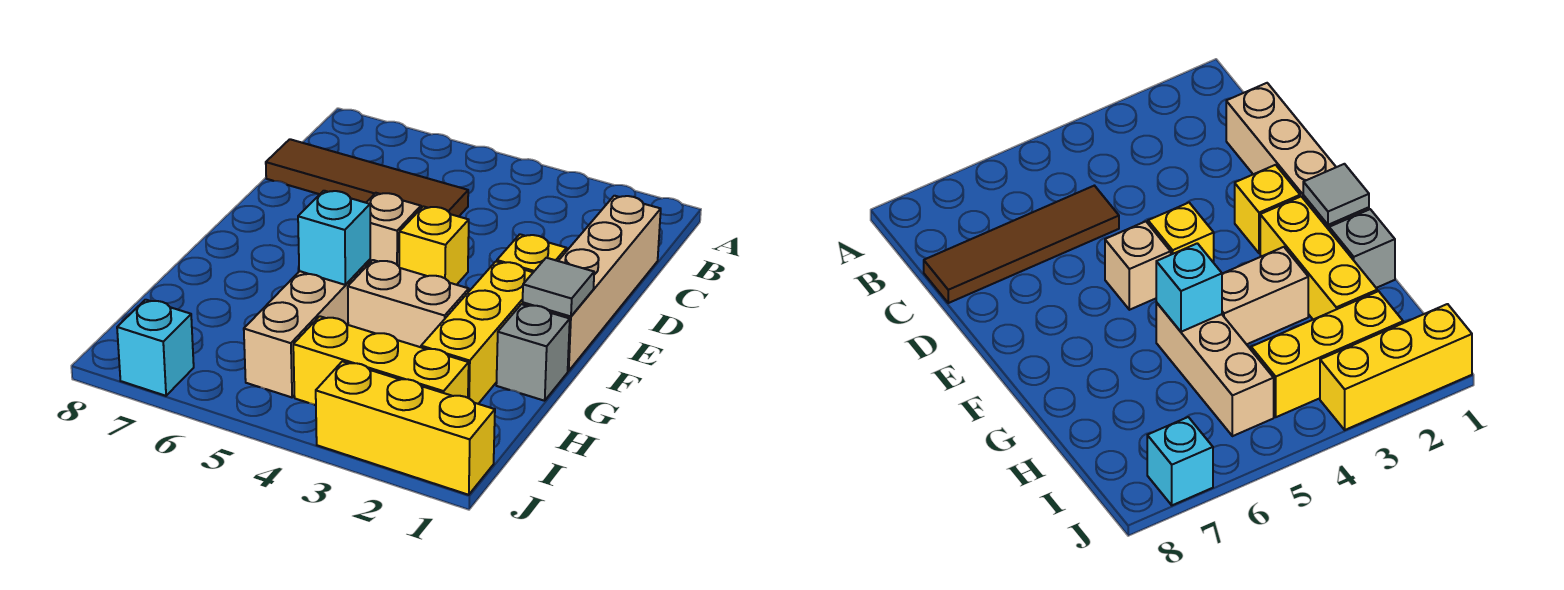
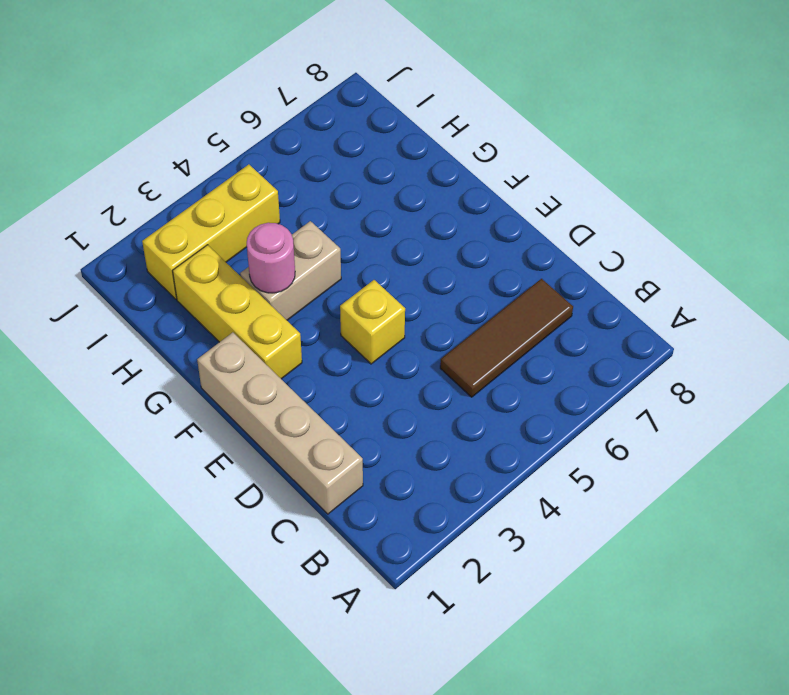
brown 1x3 tile [440,279,573,397] -> brown 1x4 tile [266,139,468,217]
pink 1x1 round brick [247,223,295,293] -> none
none -> yellow 1x1 brick [497,234,567,272]
none -> tan 1x1 brick [366,193,421,266]
none -> grey 1x1 brick [496,304,570,401]

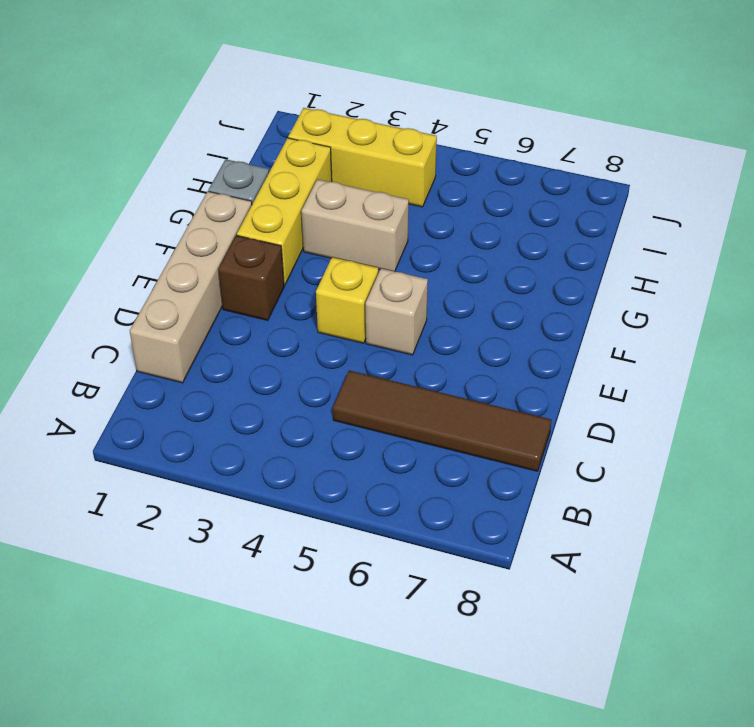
brown 1x1 brick [218,235,284,320] -> yellow 1x1 brick [497,234,567,272]
none -> tan 1x3 brick [244,260,370,397]
none -> yellow 1x3 brick [316,361,495,495]
none -> cyan 1x1 brick [117,300,194,396]

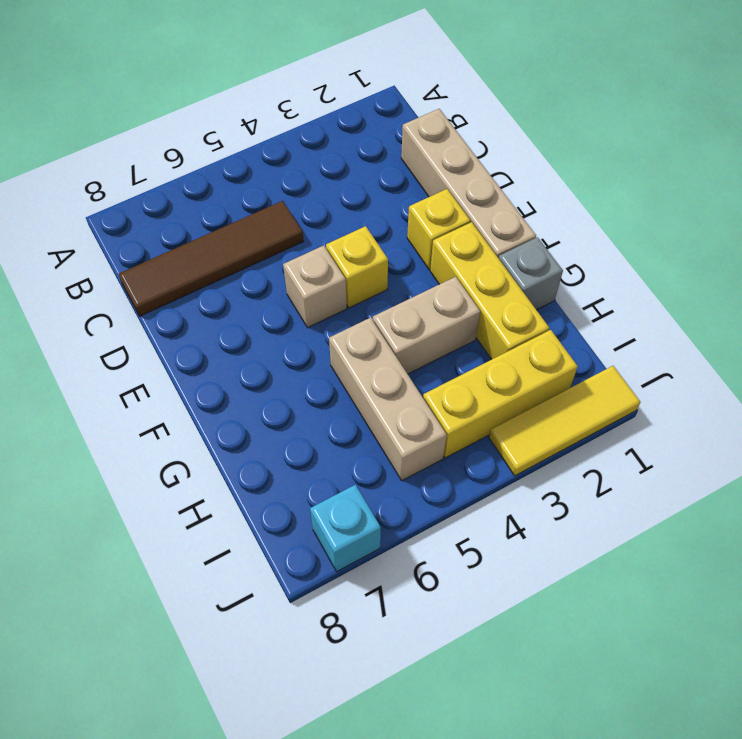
yellow 1x3 tile [489,366,640,476] -> yellow 1x3 brick [316,361,495,495]
none -> grey 1x1 tile [523,258,594,316]
none -> cyan 1x1 brick [298,191,370,285]

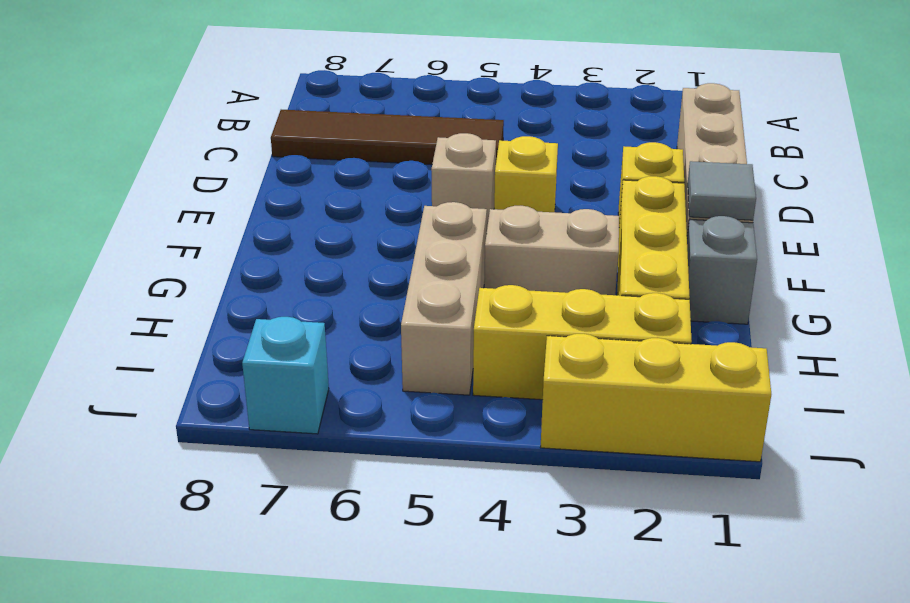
none -> cyan 1x1 brick [298,191,370,285]

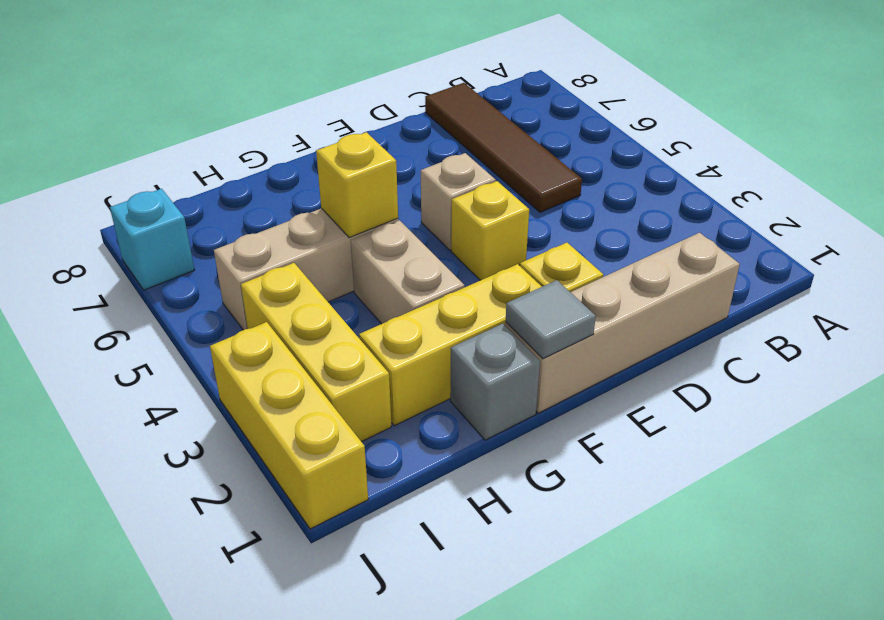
yellow 1x1 brick [316,132,398,238] -> cyan 1x1 brick [298,191,370,285]

